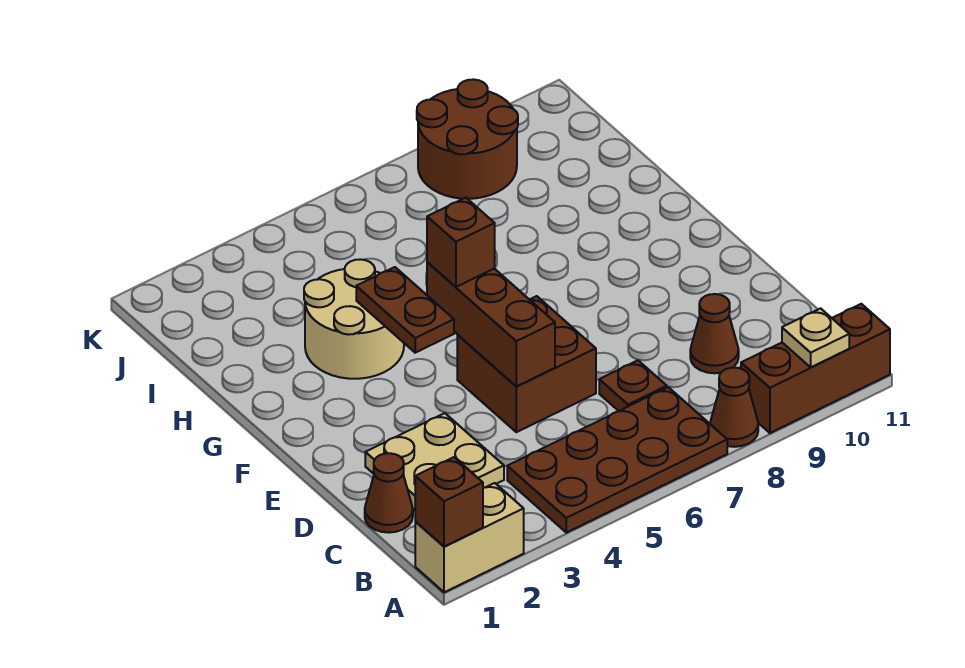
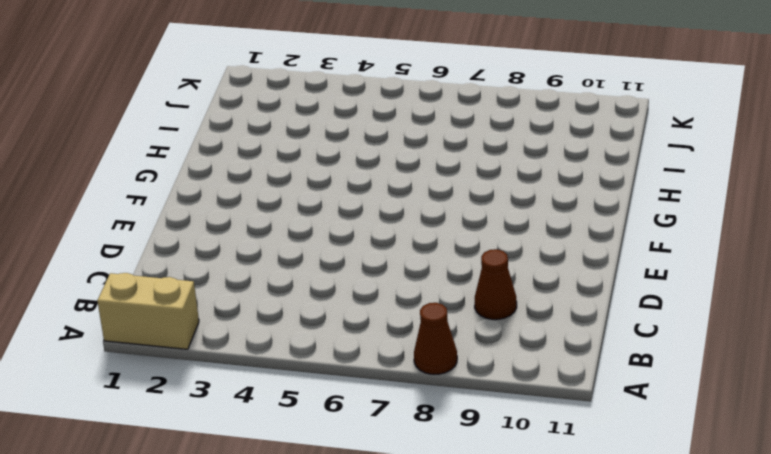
none -> brown 2x4 plate [507,387,727,533]
none -> brown 1x3 brick [741,304,890,433]
none -> brown 1x1 cone [365,453,413,533]

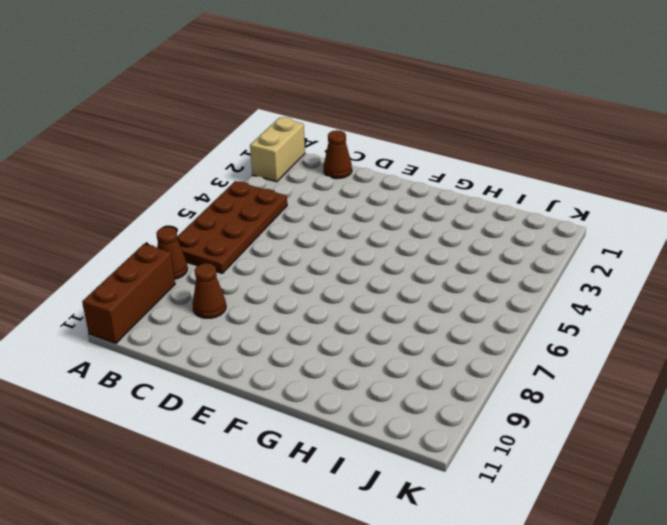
none -> tan 2x2 plate [365,413,504,510]
none -> brown 1x1 plate [599,360,667,411]
none -> brown 2x2 brick [457,296,596,432]

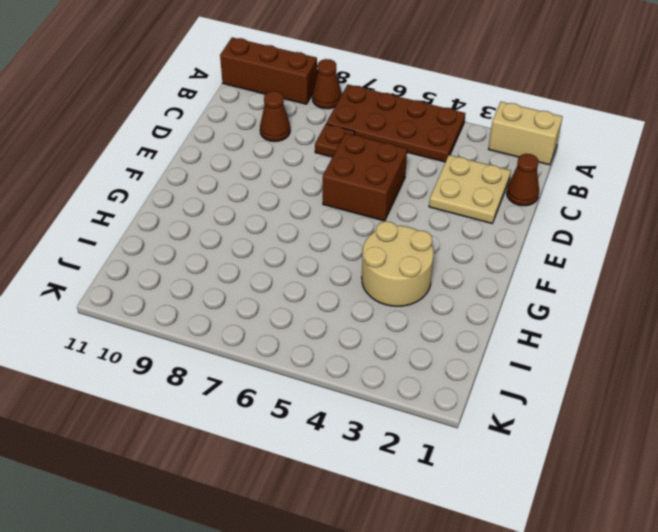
none -> brown 2x2 round brick [417,79,518,199]
none -> brown 1x1 brick [415,457,483,547]
none -> tan 1x1 plate [782,308,849,367]

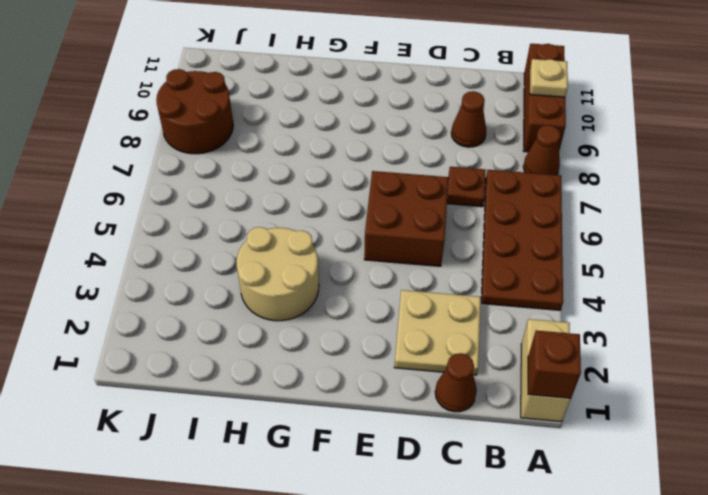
none -> brown 1x3 brick [427,262,555,386]
none -> brown 1x2 plate [356,267,454,353]
none -> brown 1x1 brick [427,198,495,287]

